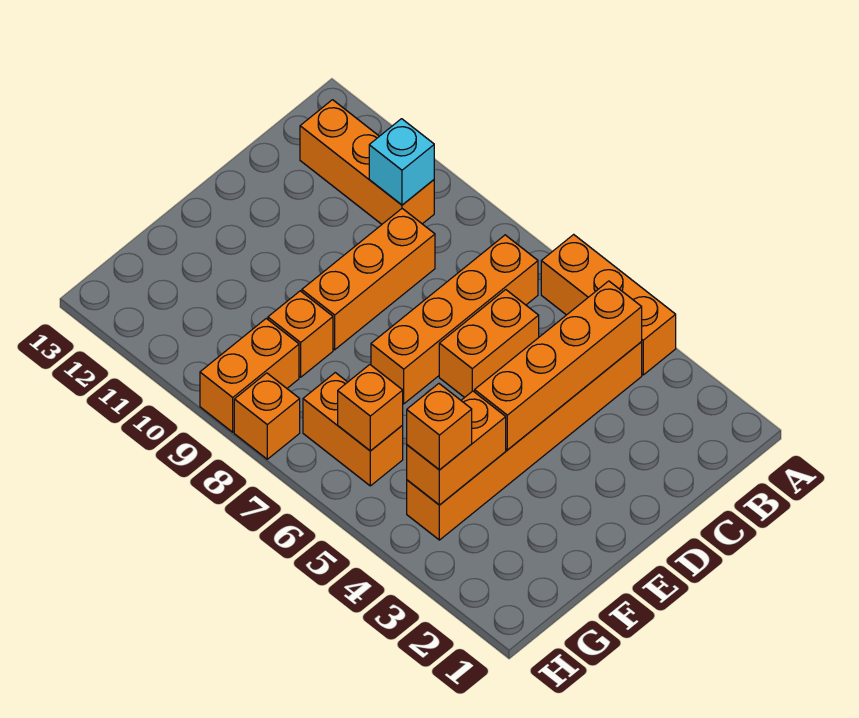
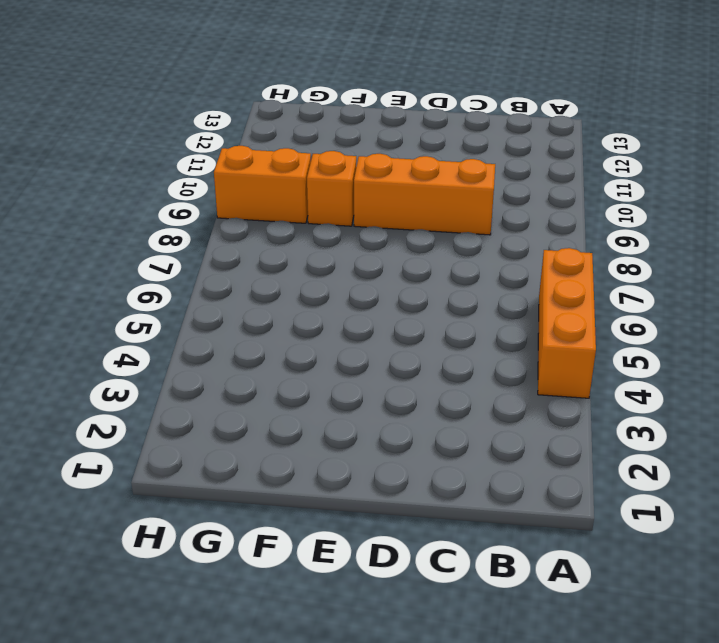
none -> orange 1x6 brick [407,342,642,540]
none -> orange 1x4 brick [371,235,538,404]
none -> orange 1x3 brick [300,100,434,224]

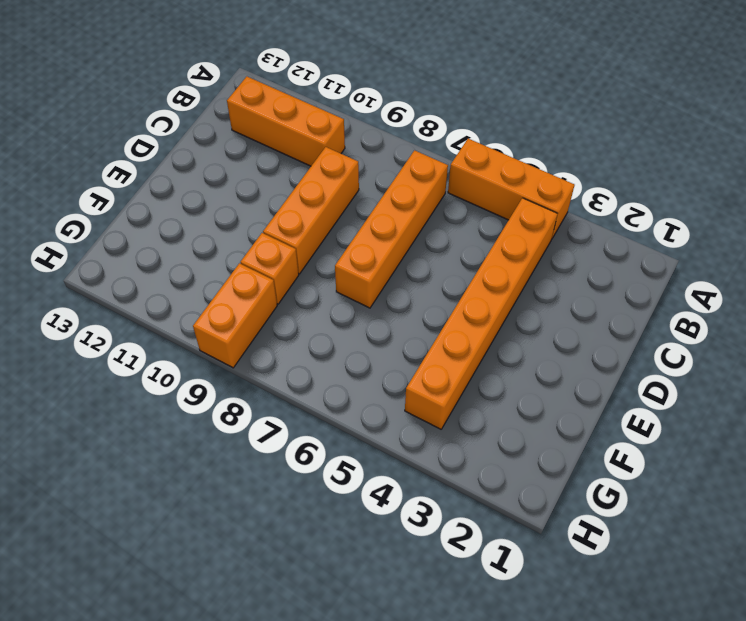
none -> orange 1x2 brick [439,290,539,398]
none -> orange 1x2 brick [303,373,403,486]
none -> orange 1x1 brick [234,373,300,459]

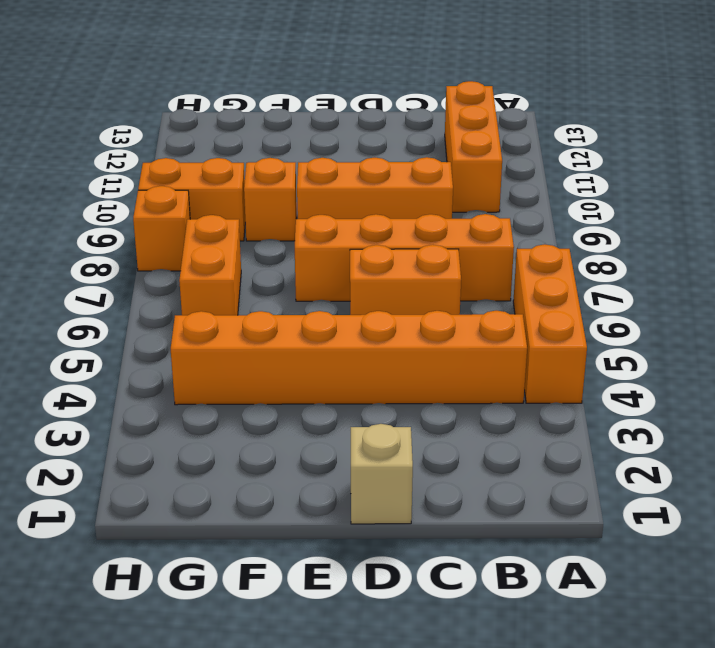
tan 1x1 brick [351,424,413,524] -> none
none -> orange 1x4 brick [475,281,642,450]
none -> cyan 1x1 brick [369,119,434,205]
none -> orange 1x2 brick [407,391,506,505]

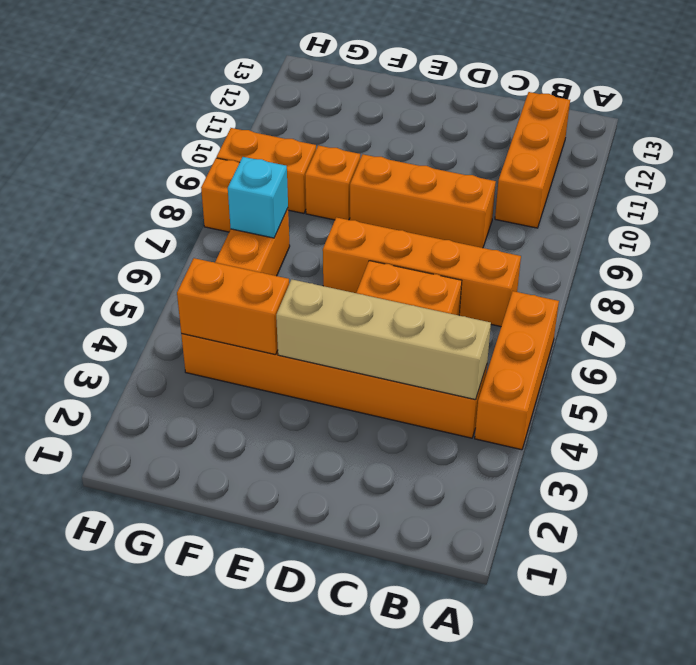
tan 1x4 brick [276,279,491,400] -> orange 1x4 brick [475,281,642,450]
cyan 1x1 brick [228,157,288,238] -> cyan 1x1 brick moved to [369,119,434,205]
none -> orange 1x1 brick [338,365,403,451]
none -> orange 1x1 brick [407,384,472,470]

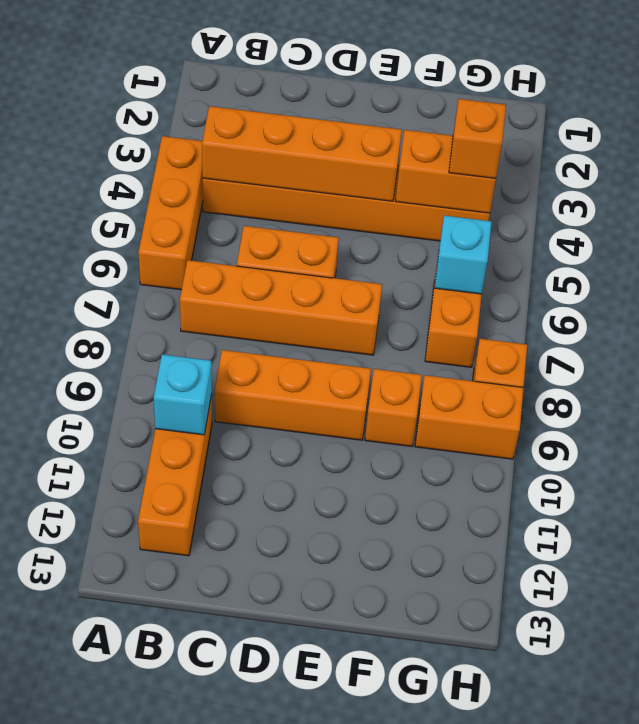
cyan 1x1 brick [435,216,492,294] -> orange 1x1 brick [338,365,403,451]

